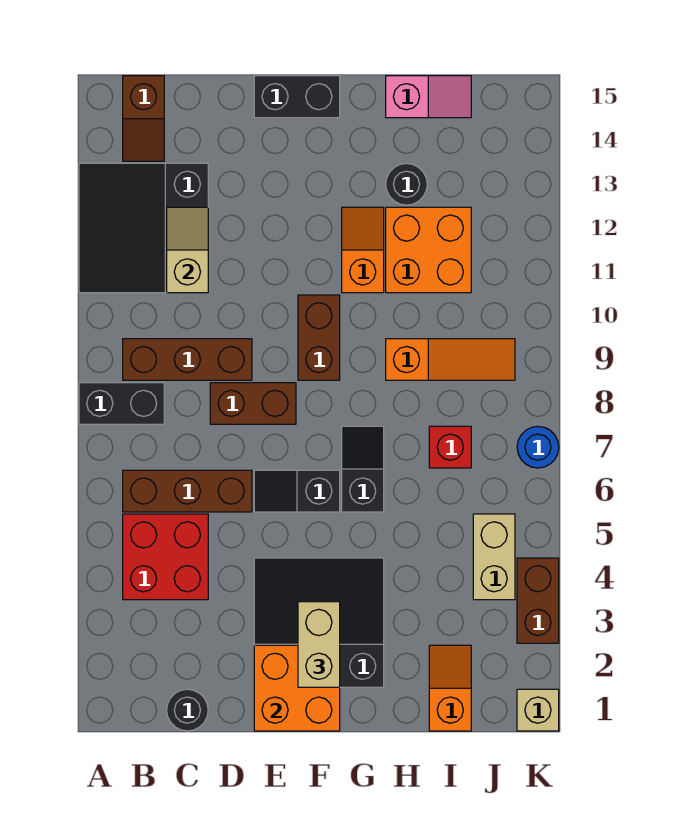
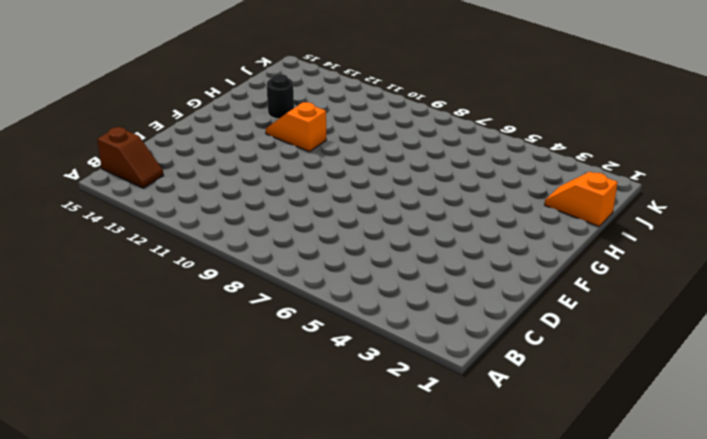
none -> black 1x2 brick [79,383,164,424]
none -> black 3x3 slope [79,163,208,293]
none -> red 2x2 brick [123,514,208,600]

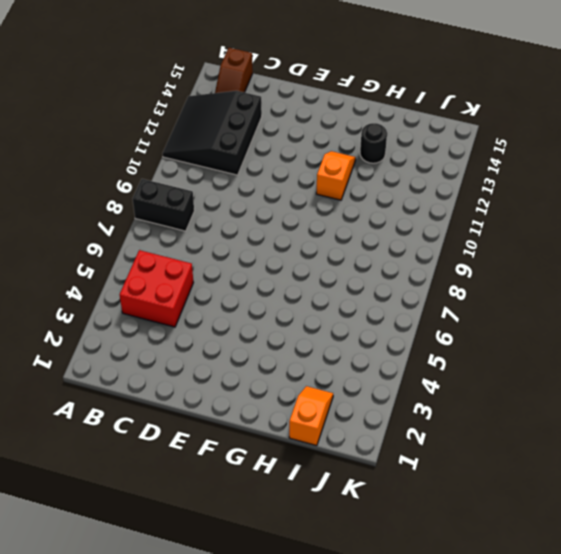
none -> brown 1x3 brick [123,470,252,512]
none -> brown 1x3 brick [123,339,252,380]
none -> black 1x1 round brick [167,689,208,731]

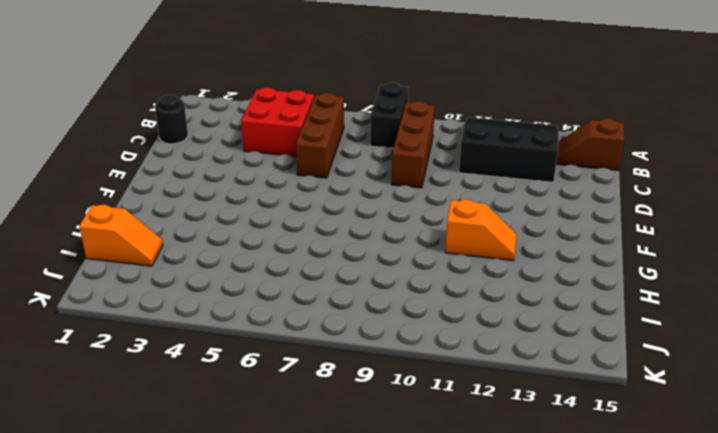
none -> brown 1x2 brick [210,383,296,424]
none -> black 3x3 slope [254,558,384,687]
none -> black 1x2 slope [254,470,340,512]

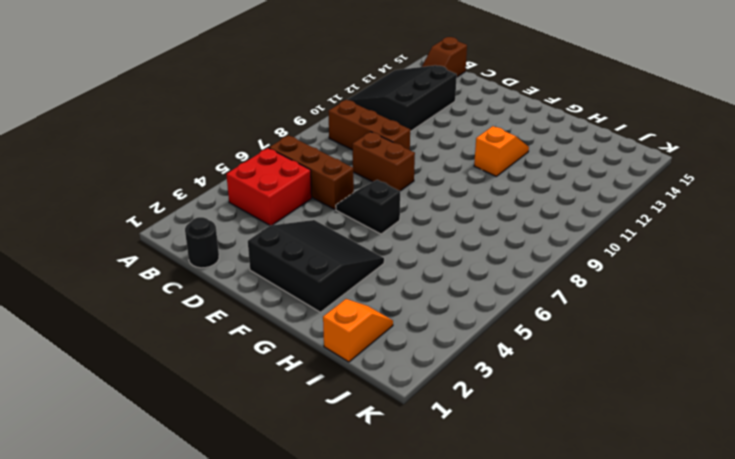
none -> black 1x2 brick [79,383,164,424]
none -> black 1x2 brick [254,76,340,118]
none -> brown 1x2 brick [298,295,340,380]

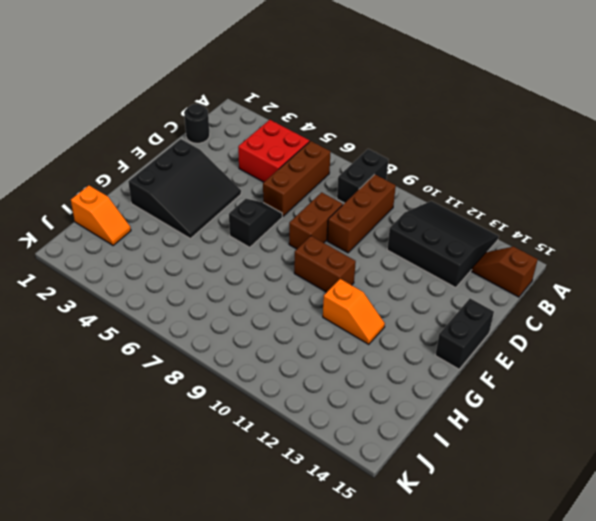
none -> black 1x2 slope [342,426,384,512]
none -> orange 1x3 slope [386,339,515,380]
none -> orange 2x2 brick [386,207,471,293]

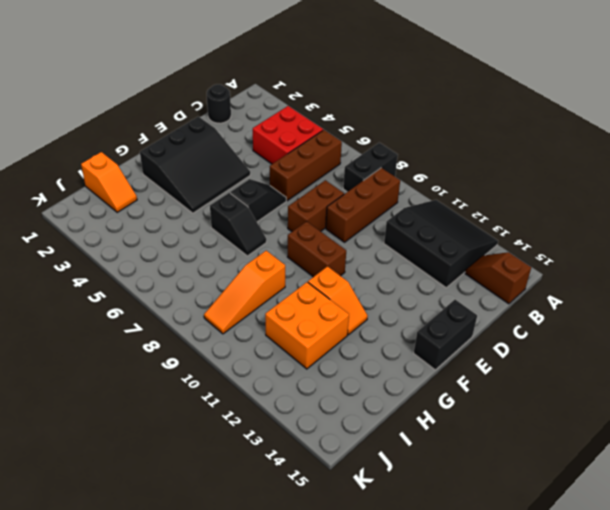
none -> black 1x1 round brick [386,164,427,205]
none -> pink 1x2 slope [386,76,471,118]
none -> red 1x1 brick [429,426,471,468]

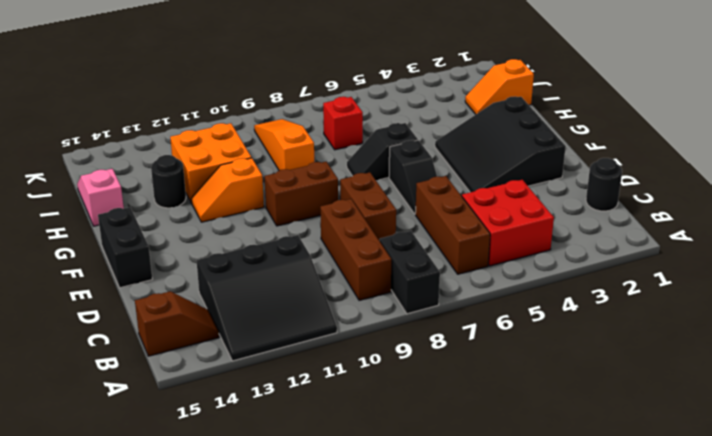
none -> tan 1x2 brick [473,514,515,600]
none -> tan 1x1 brick [517,689,559,731]
none -> brown 1x2 brick [517,558,559,643]

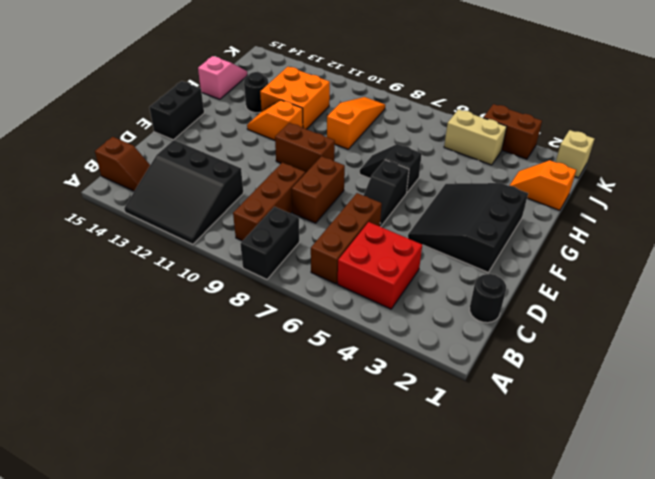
none -> red 1x1 brick [429,426,471,468]
none -> blue 1x1 round brick [517,426,559,468]
none -> tan 1x2 slope [167,207,208,293]

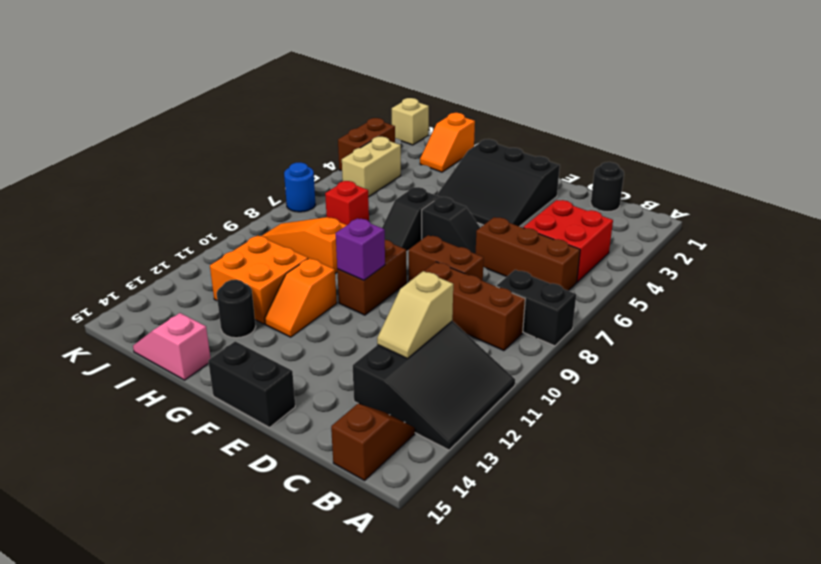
purple 1x1 brick [336,218,385,280] -> none
none -> orange 2x2 brick [254,645,340,731]
none -> tan 1x2 brick [298,602,340,687]

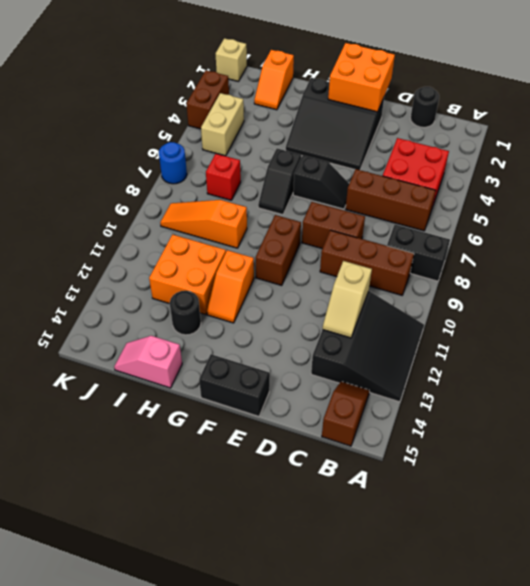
none -> tan 1x2 brick [298,602,340,687]

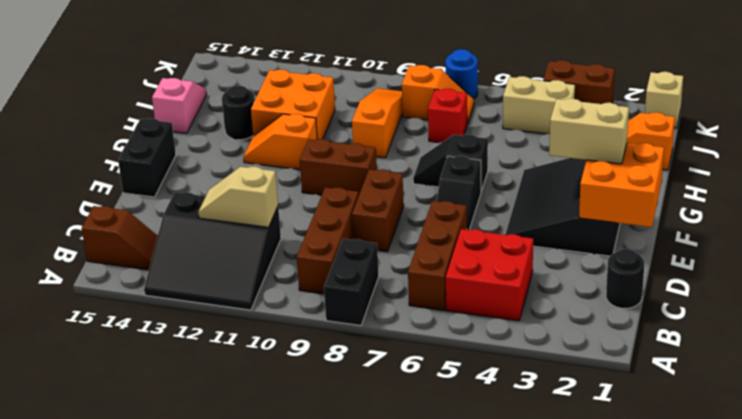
orange 1x2 slope [402,65,474,124] -> none

